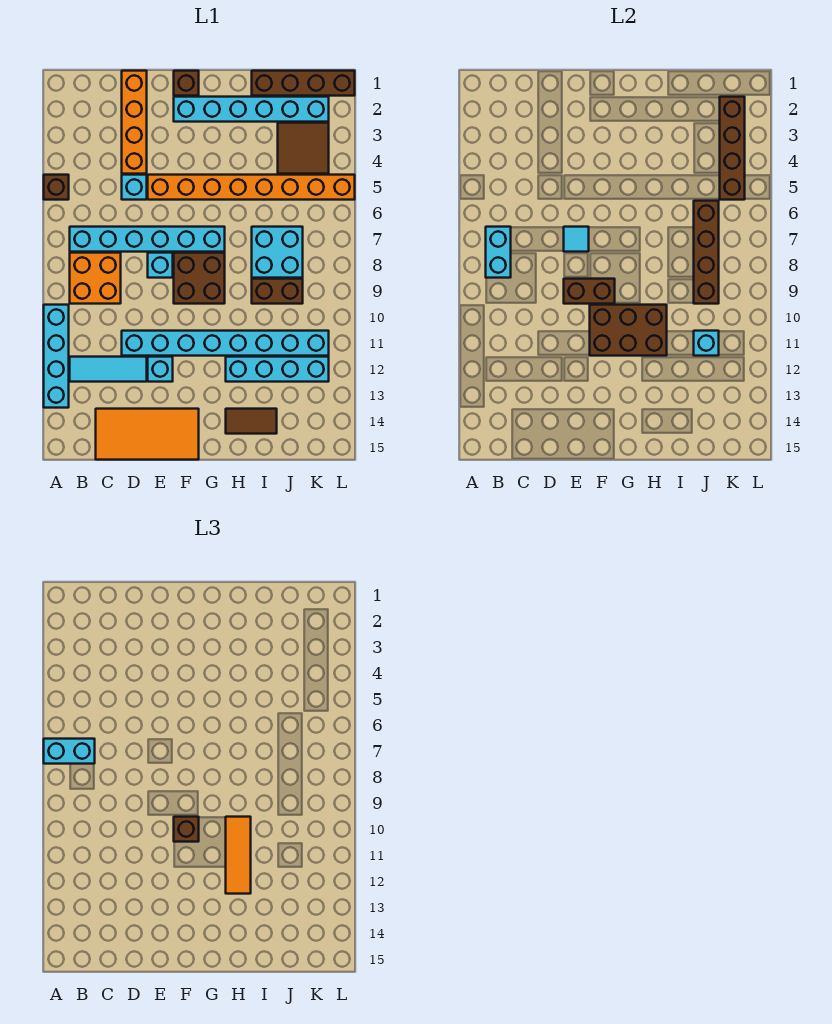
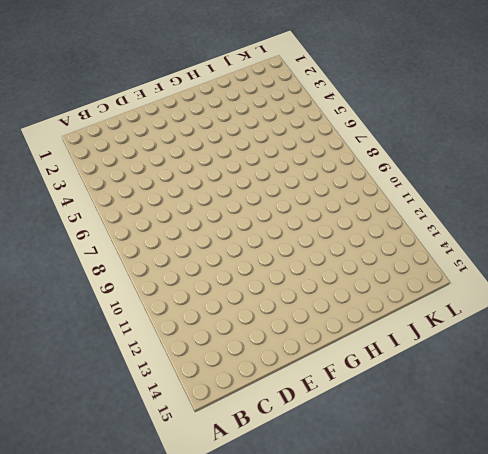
none -> brown 1x1 brick [44,175,69,200]
none -> cyan 1x4 brick [44,305,69,408]
none -> cyan 1x6 brick [70,227,225,252]
none -> orange 2x2 brick [70,253,121,304]

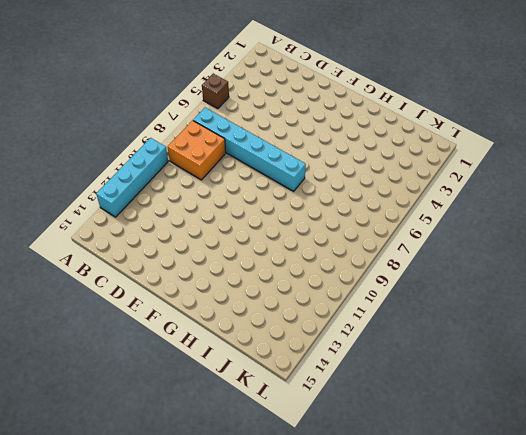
none -> cyan 1x3 tile [70,357,147,382]
none -> orange 2x4 tile [96,409,199,460]
none -> orange 1x4 brick [122,71,147,174]
none -> cyan 1x1 brick [122,175,147,200]

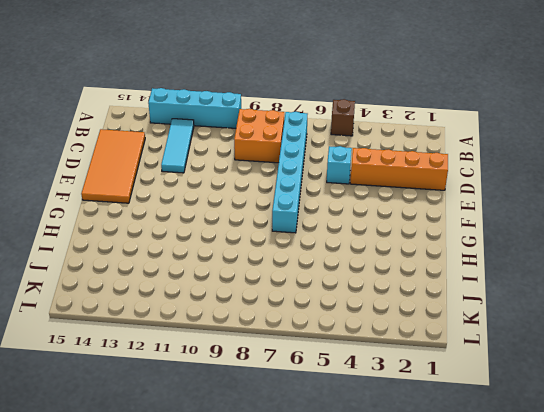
none -> cyan 1x8 brick [122,331,329,356]
none -> orange 1x8 brick [148,175,355,200]
none -> cyan 1x1 brick [148,253,173,278]
none -> cyan 1x1 brick [148,357,173,382]

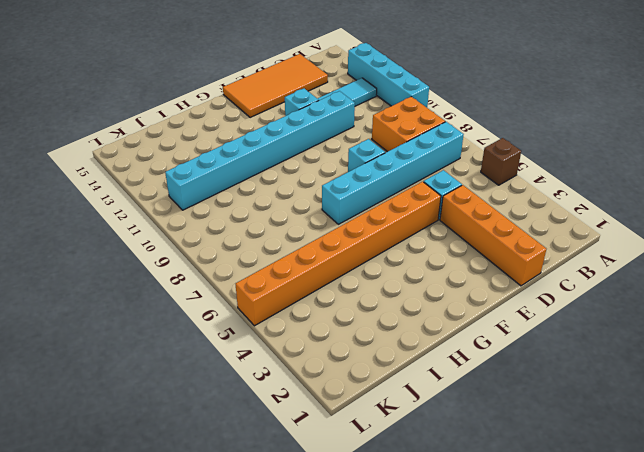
none -> brown 1x1 brick [174,71,199,96]
none -> cyan 1x6 brick [174,97,329,122]
none -> brown 2x2 brick [174,253,225,304]
none -> cyan 1x4 brick [226,357,329,382]

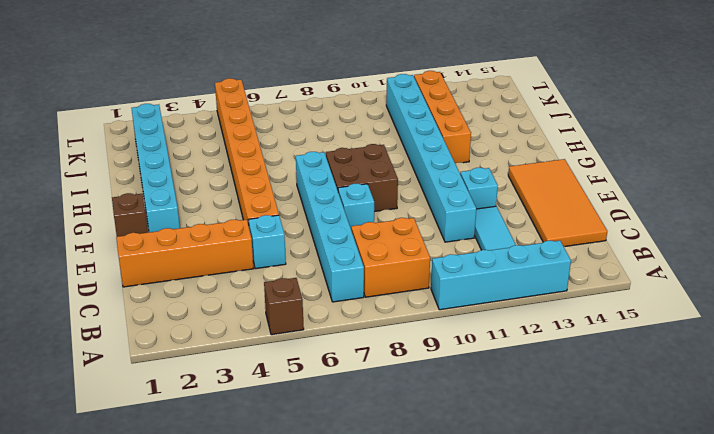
orange 1x4 brick [414,71,471,163] -> cyan 1x4 brick [226,357,329,382]
none -> brown 1x2 tile [226,409,277,434]
none -> brown 1x4 brick [252,71,355,96]
none -> cyan 2x2 brick [252,227,303,278]
none -> brown 1x2 brick [252,279,303,304]

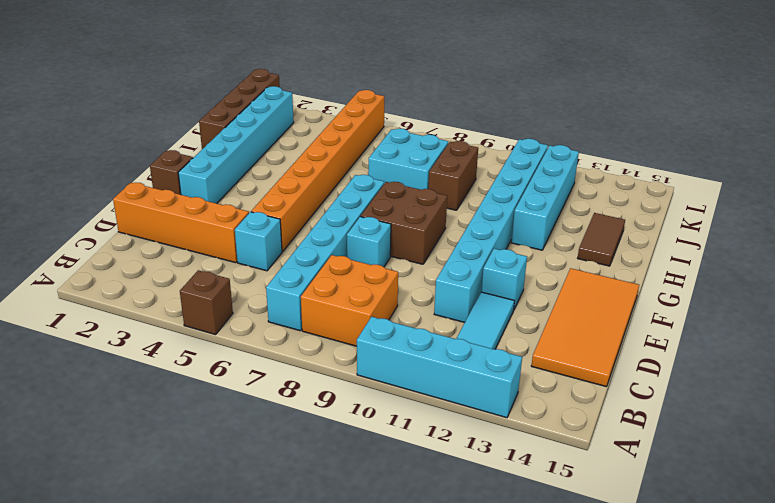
none -> brown 2x2 tile [278,123,329,174]
none -> cyan 1x2 brick [486,227,511,278]
none -> cyan 1x1 tile [564,227,589,252]
none -> brown 1x2 brick [564,279,615,304]

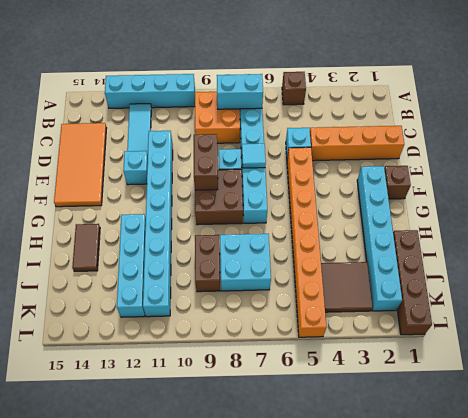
none -> brown 2x3 brick [590,305,667,356]
none -> brown 1x4 brick [694,201,719,304]
none -> cyan 1x1 brick [694,331,719,356]
none -> brown 1x4 brick [720,97,745,200]

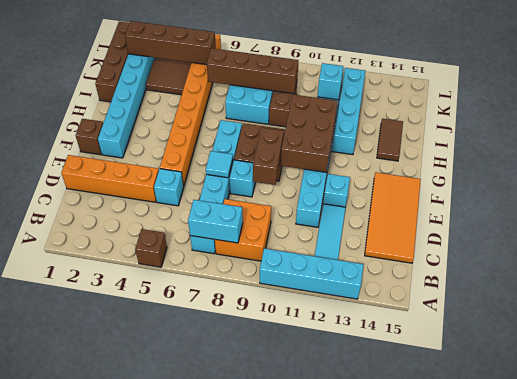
none -> cyan 1x2 brick [44,739,95,764]
none -> brown 1x1 brick [174,817,199,842]
none -> orange 1x3 tile [226,817,251,894]

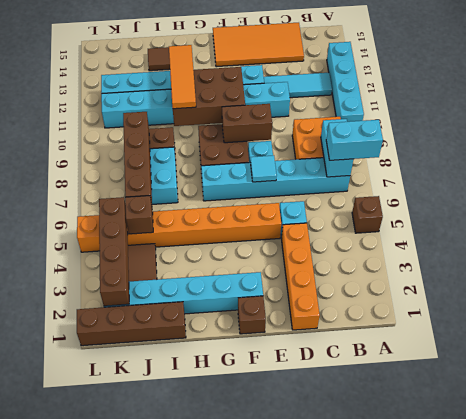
brown 1x1 brick [125,196,153,234] -> brown 1x1 brick moved to [174,817,199,842]
none -> cyan 1x1 brick [694,331,719,356]

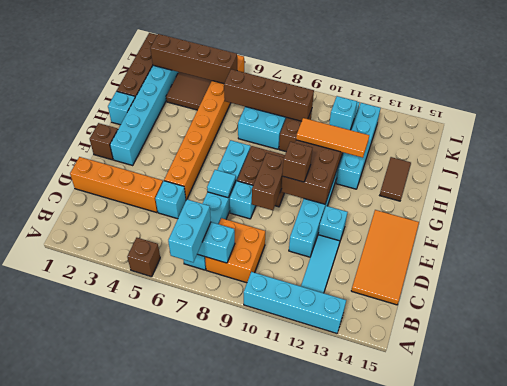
cyan 1x1 brick [108,91,135,125] -> none

